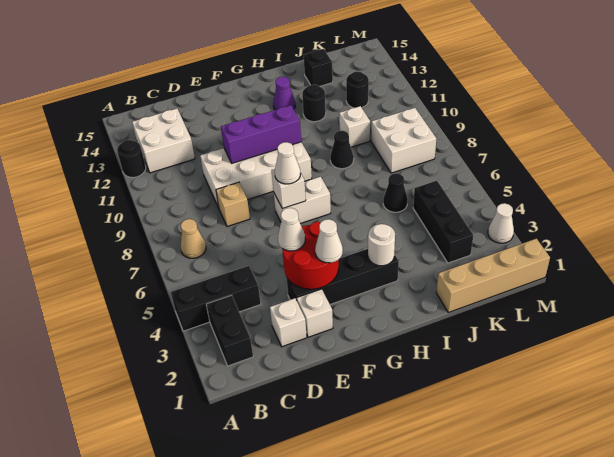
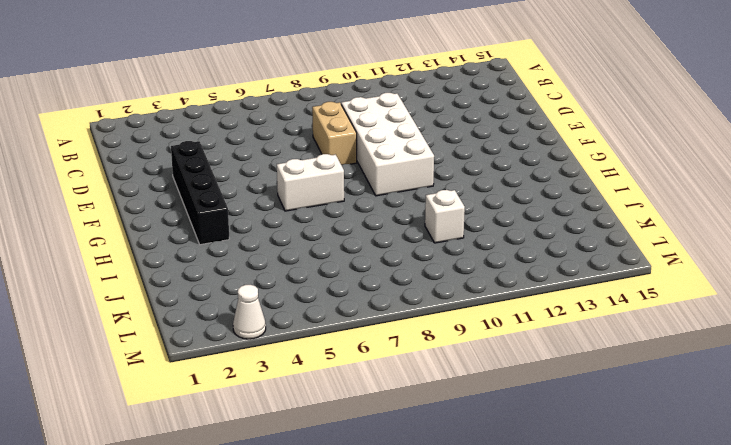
tan 1x2 brick [312,102,357,165] -> tan 1x1 brick [216,182,250,227]
white 1x2 brick [277,154,344,211] -> white 1x2 brick turned to [274,177,331,224]
none -> black 1x3 brick [171,266,261,331]
none -> black 1x1 round brick [117,140,146,178]
none -> black 1x2 brick [206,295,253,366]

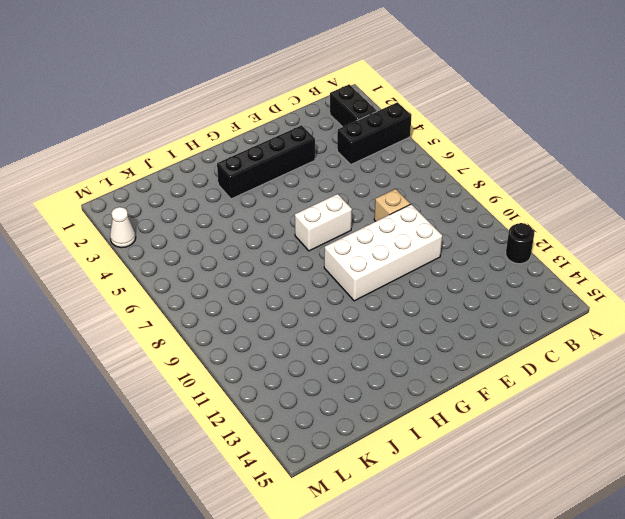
none -> tan 1x1 cone [180,219,206,258]
none -> white 2x2 brick [132,109,195,173]
none -> white 1x1 brick [270,298,307,347]

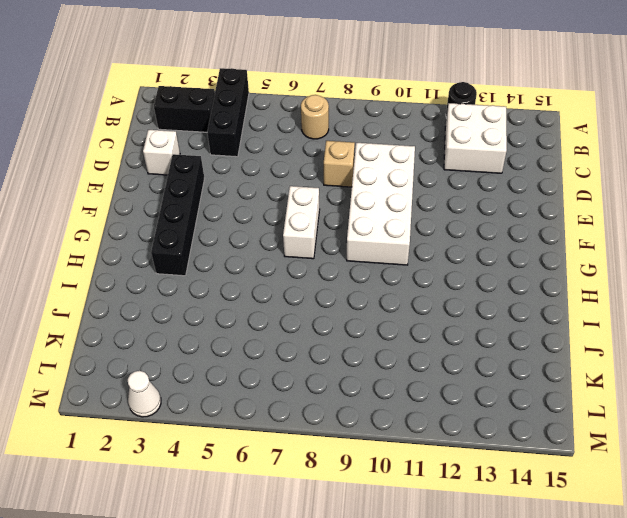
tan 1x1 round brick [301,95,329,139] -> tan 1x1 cone [180,219,206,258]
none -> white 1x1 brick [297,289,333,337]
none -> purple 1x1 cone [273,77,295,110]
none -> black 1x1 cone [330,131,354,169]

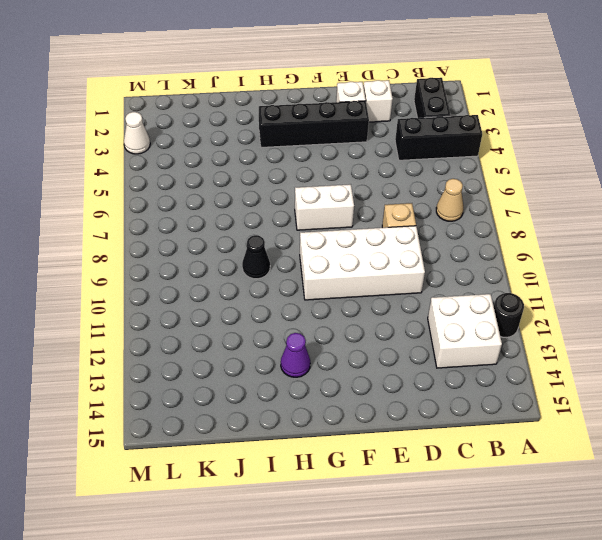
none -> black 1x1 round brick [302,85,326,122]
none -> tan 1x4 brick [436,239,550,312]
none -> black 1x1 cone [383,173,408,212]

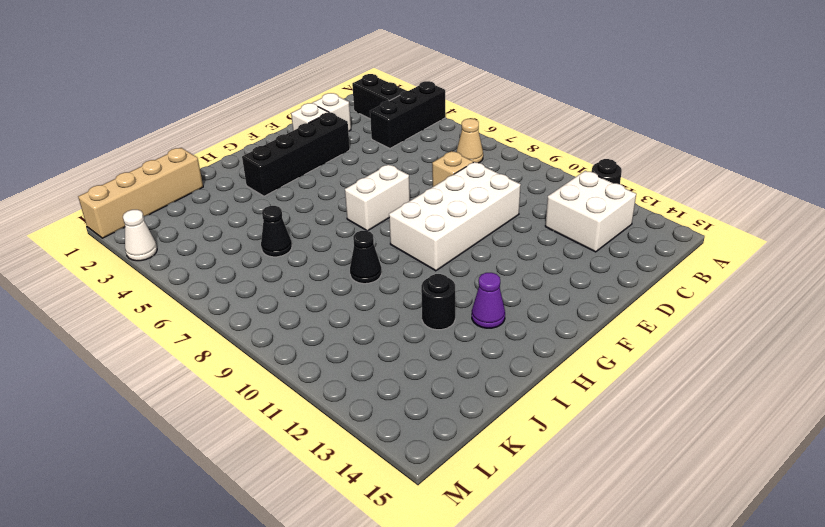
none -> white 1x1 brick [339,106,370,147]
none -> black 1x1 brick [304,49,333,86]
none -> black 1x3 brick [413,181,473,263]

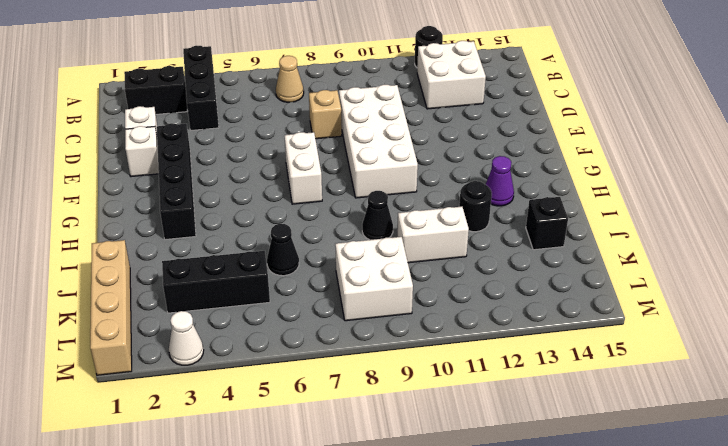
white 1x2 brick [397,207,469,263] -> white 1x1 brick [339,106,370,147]
none -> black 1x1 round brick [346,72,369,108]
none -> red 2x2 round brick [282,222,339,289]
none -> purple 1x3 brick [221,105,301,163]

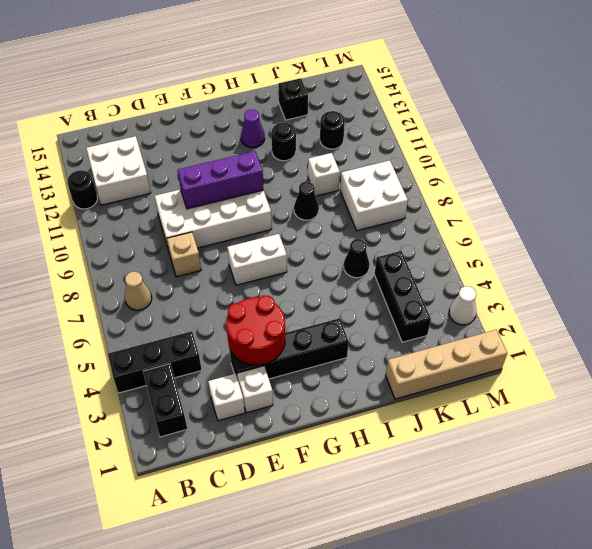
none -> white 1x1 brick [271,169,306,209]
none -> white 1x1 round brick [368,224,395,266]
none -> white 1x1 cone [278,208,305,251]

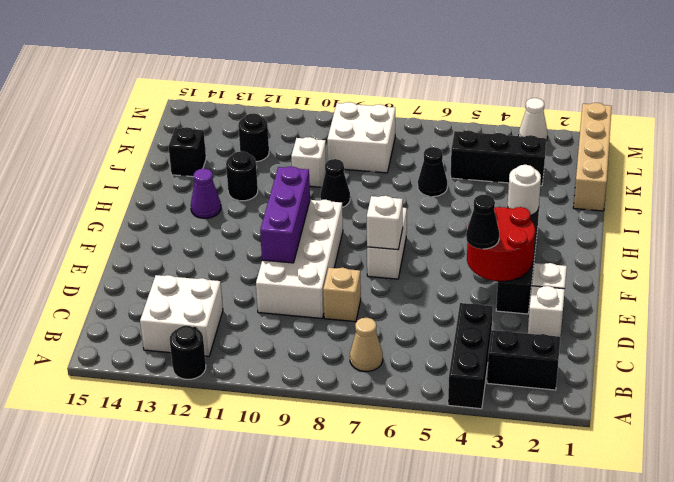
black 1x1 cone [466,195,499,249] -> white 1x1 cone [278,208,305,251]
none -> white 1x1 cone [315,219,343,263]
none -> white 1x1 cone [275,142,301,184]

